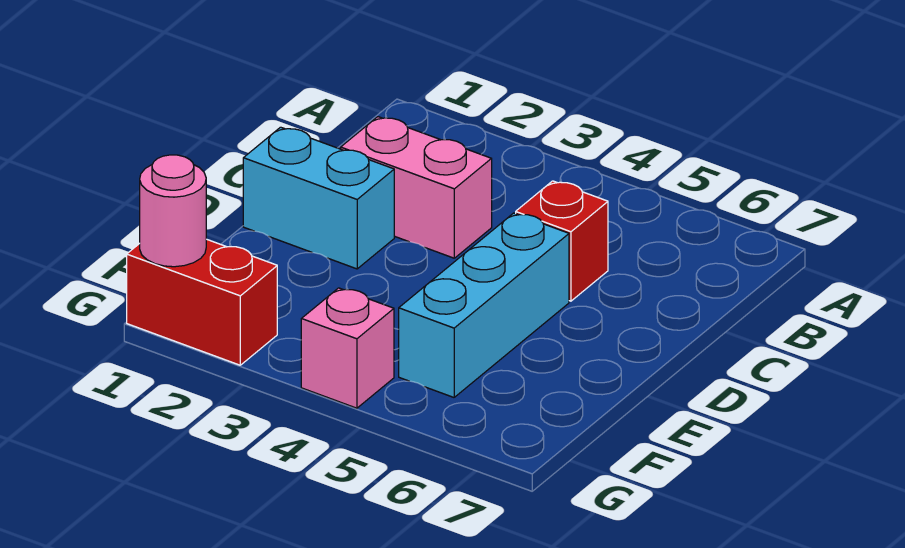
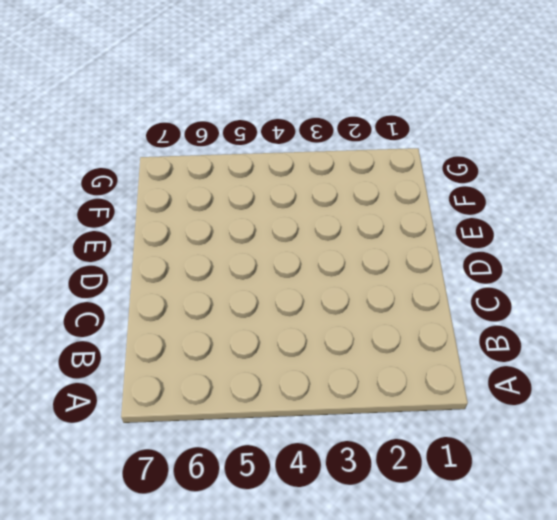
none -> pink 1x2 brick [341,117,492,258]
none -> red 1x1 brick [516,181,608,301]

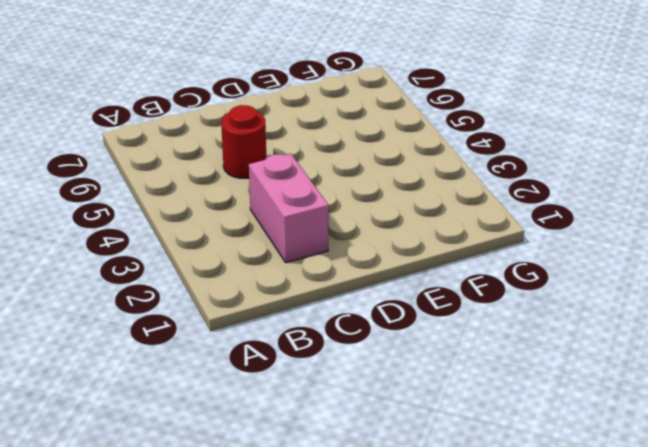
red 1x1 round brick [221,105,266,178] -> red 1x1 brick [516,181,608,301]
none -> cyan 1x2 brick [243,127,394,269]
none -> cyan 1x3 brick [399,213,569,397]

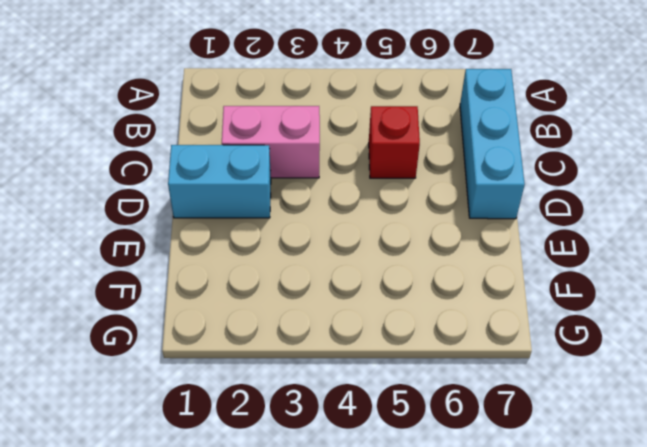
cyan 1x3 brick [460,69,525,219] -> cyan 1x3 brick moved to [399,213,569,397]
none -> red 1x2 brick [127,239,277,365]
none -> pink 1x1 brick [301,288,394,408]

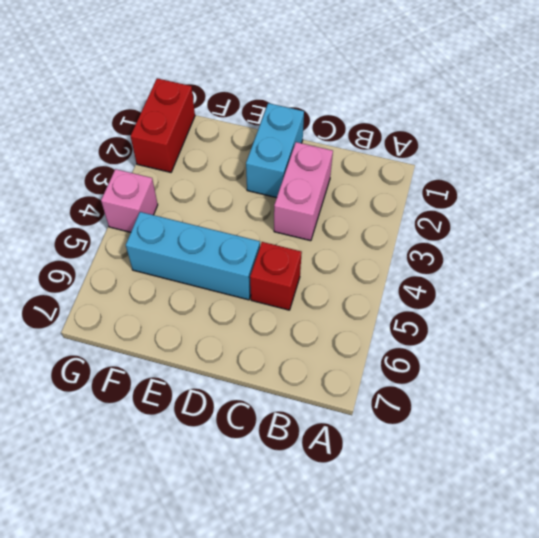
none -> pink 1x1 round brick [140,155,206,267]

